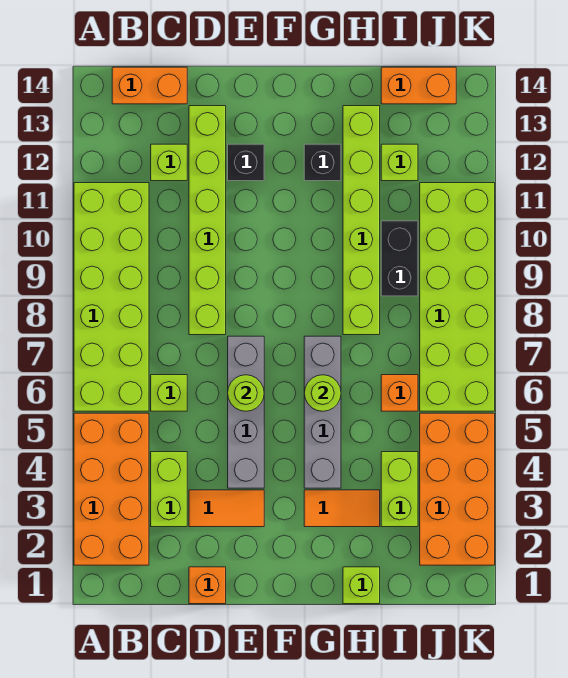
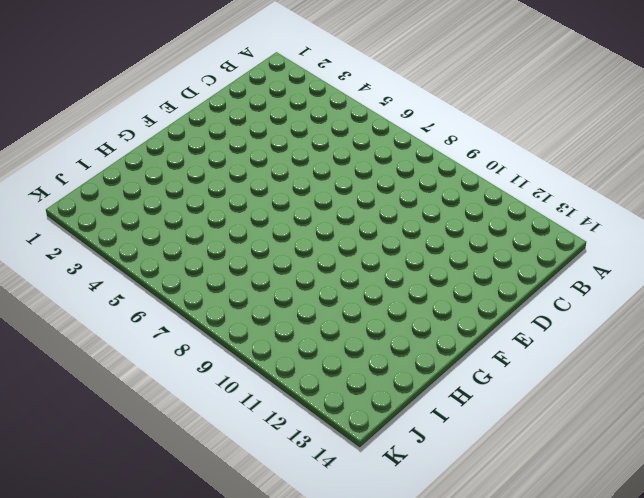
none -> orange 2x4 brick [74,413,149,565]
none -> lime 2x6 brick [74,183,149,411]
none -> orange 1x2 brick [112,67,187,104]

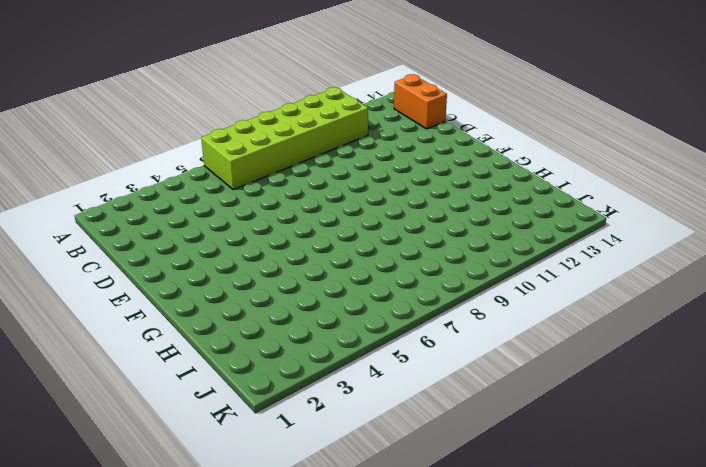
none -> orange 2x4 brick [74,413,149,565]
none -> lime 1x2 brick [151,452,187,527]
none -> lime 1x1 brick [151,375,187,411]

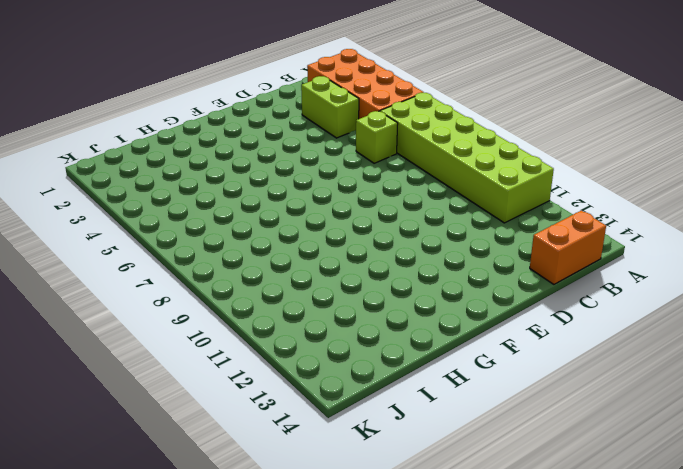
none -> lime 1x1 brick [151,144,187,181]
none -> orange 1x1 brick [189,567,226,604]
none -> orange 1x2 tile [189,490,264,527]

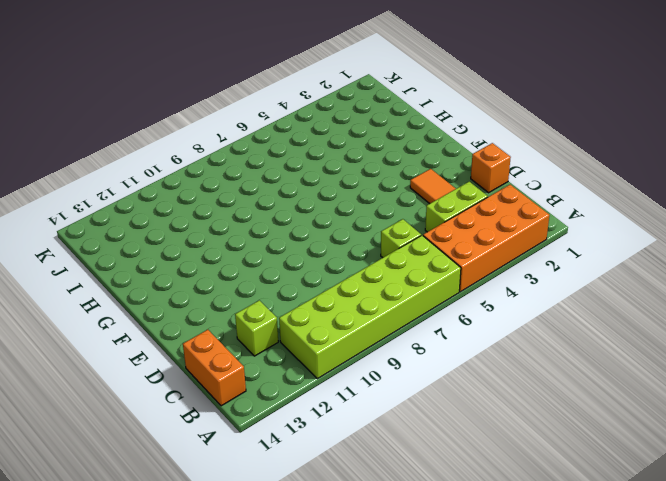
none -> lime 1x6 brick [189,106,226,335]
none -> grey 1x4 brick [228,336,264,488]
none -> black 1x1 brick [228,144,264,181]

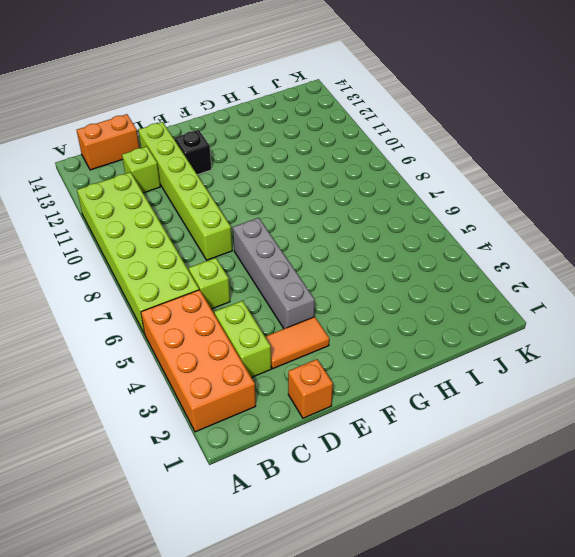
none -> orange 1x2 tile [304,490,380,527]
none -> grey 1x4 brick [304,336,341,488]
none -> black 1x1 brick [304,144,341,181]

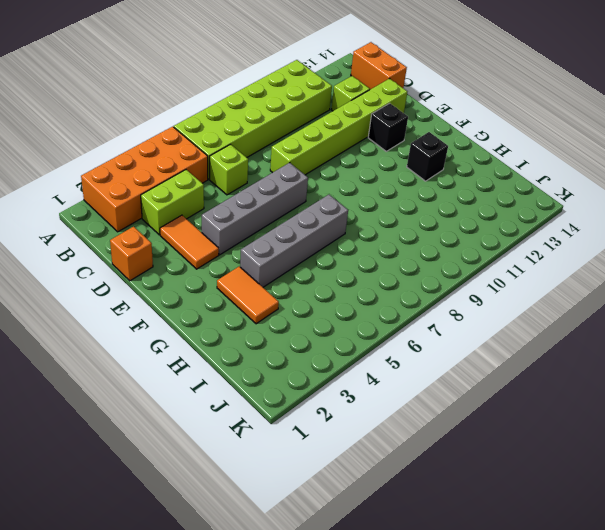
none -> lime 1x1 brick [343,567,380,604]
none -> lime 1x6 brick [343,106,380,335]
none -> lime 1x2 brick [381,452,418,527]

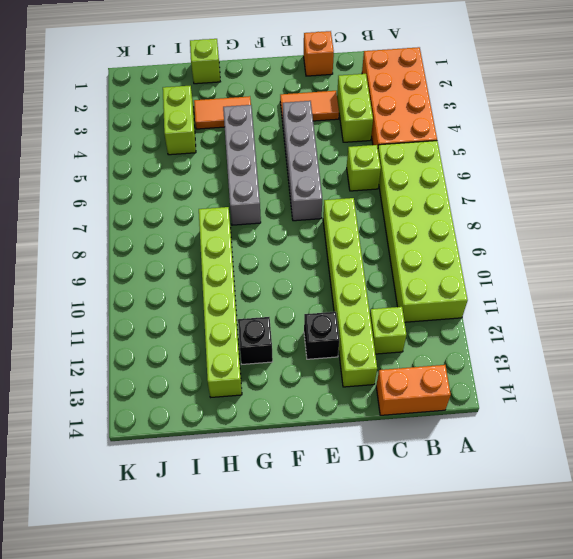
none -> orange 1x1 brick [381,375,418,411]
none -> black 1x2 brick [381,221,418,296]
none -> lime 1x1 brick [381,144,418,181]

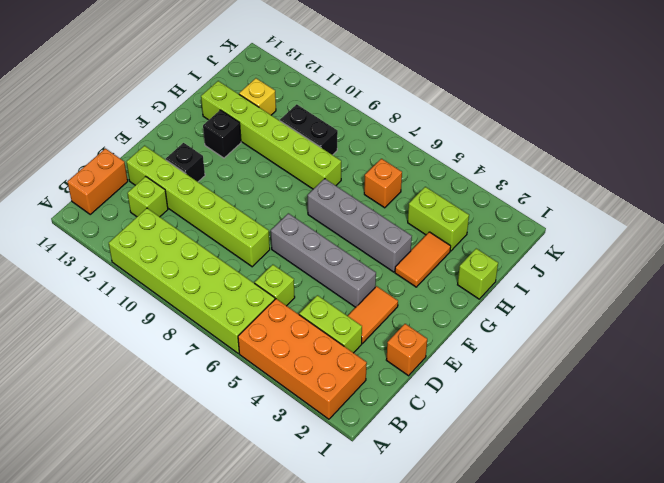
yellow 1x1 brick [239,78,276,115] -> lime 1x1 brick [381,144,418,181]
none -> orange 1x2 brick [381,67,456,104]
none -> orange 2x4 brick [420,413,495,565]
none -> lime 2x6 brick [420,183,495,411]

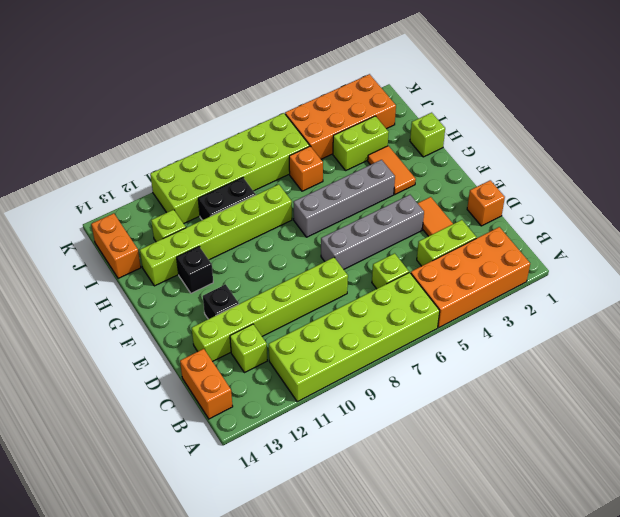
none -> lime 1x1 round brick [228,375,264,411]
none -> lime 1x1 round brick [304,375,341,411]

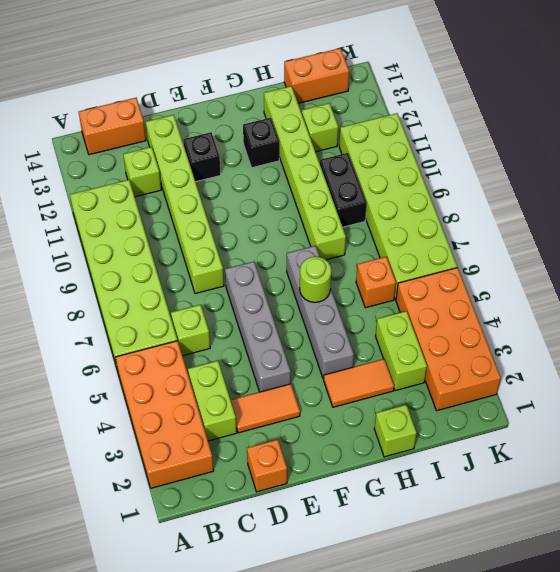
none -> lime 1x1 round brick [228,375,264,411]

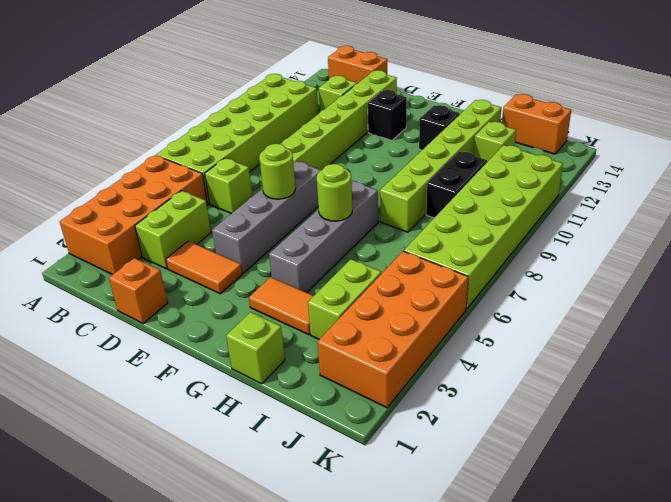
none -> orange 1x1 brick [381,375,418,411]

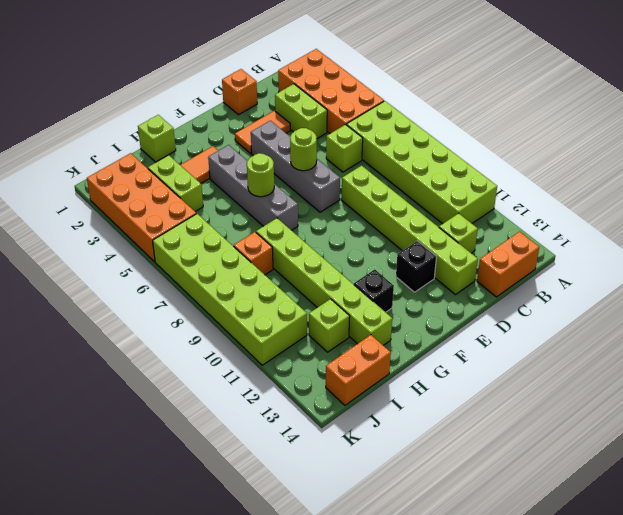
orange 1x1 brick [234,232,273,275] -> orange 1x1 brick moved to [381,375,418,411]
none -> black 1x2 brick [381,221,418,296]

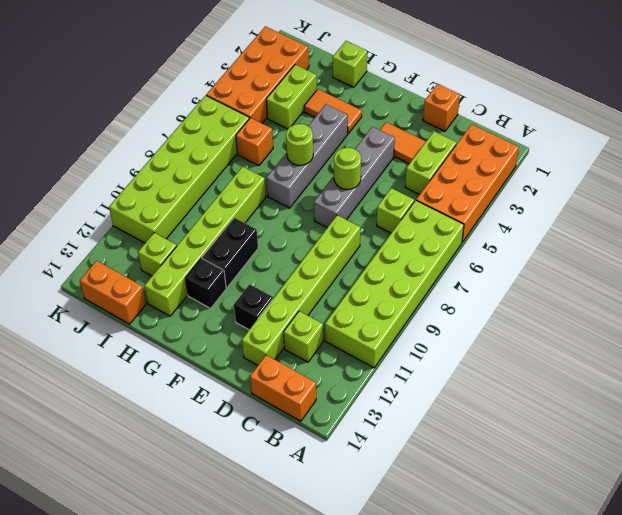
black 1x2 brick [202,218,258,288] -> black 1x2 brick moved to [381,221,418,296]

